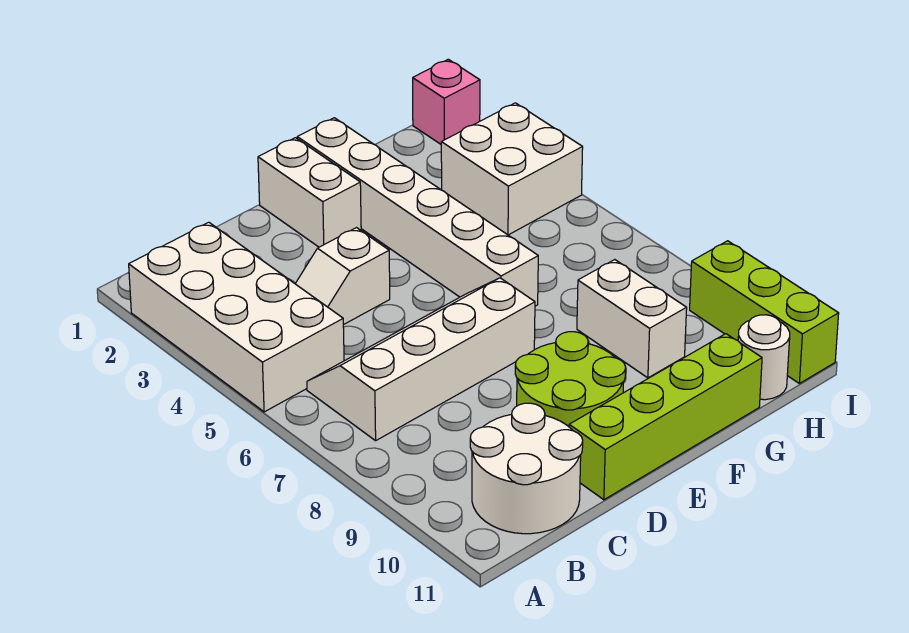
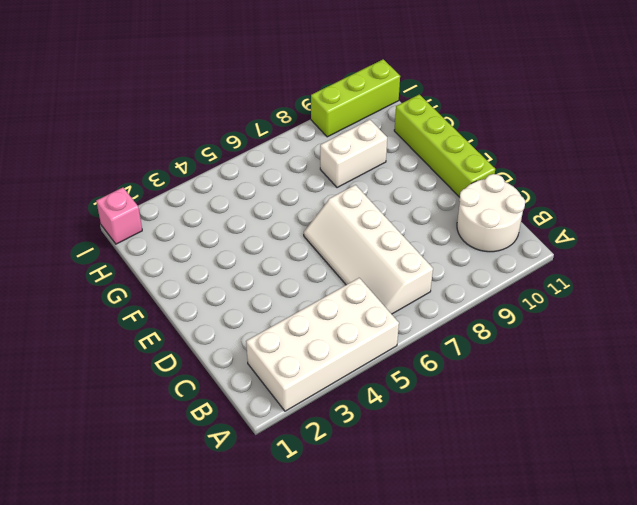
none -> white 1x2 slope [295,228,390,325]
none -> lime 2x2 round brick [515,332,626,427]
none -> white 1x2 brick [258,138,361,247]

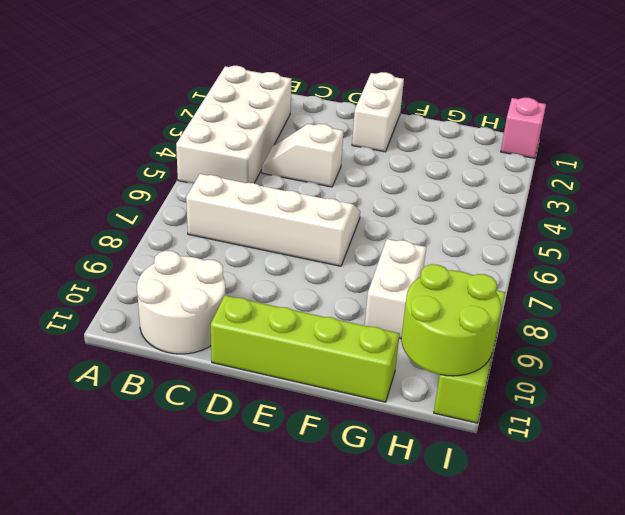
lime 2x2 round brick [401,264,501,376] -> lime 2x2 round brick moved to [515,332,626,427]
none -> white 1x6 brick [297,118,538,306]
none -> white 2x2 brick [441,103,583,235]
none -> white 1x1 round brick [738,315,790,400]

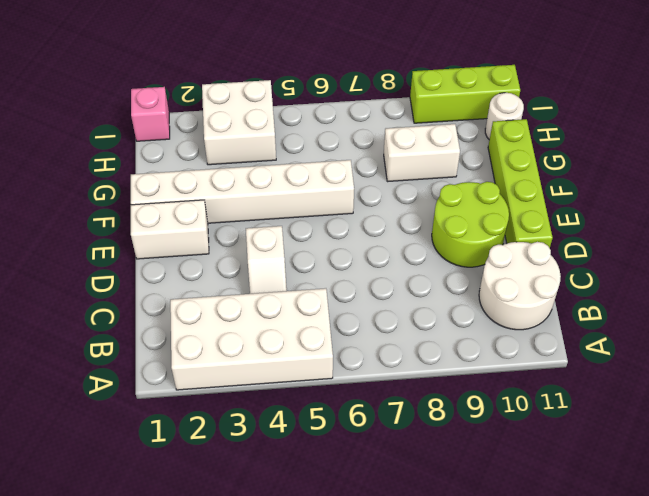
none -> white 2x4 slope [307,278,535,441]

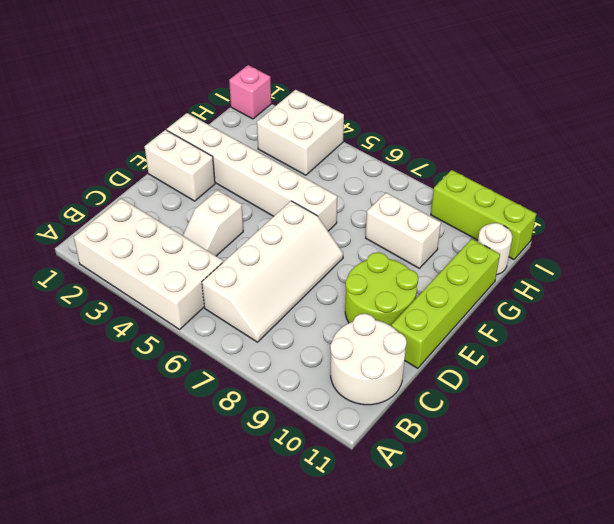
white 2x4 slope [202,201,343,342] -> white 2x4 slope turned to [307,278,535,441]

